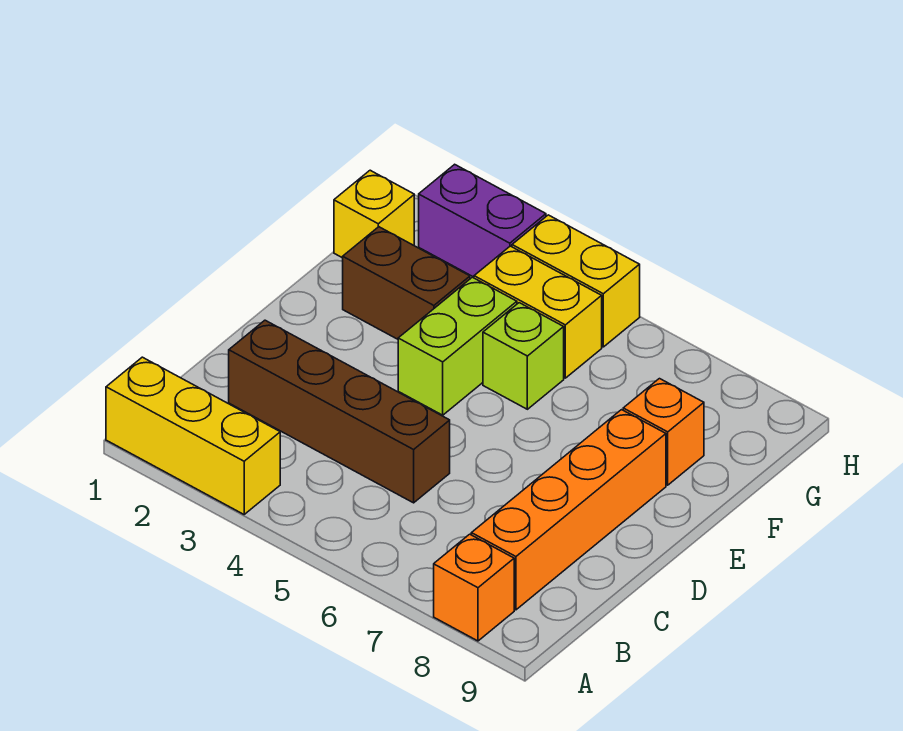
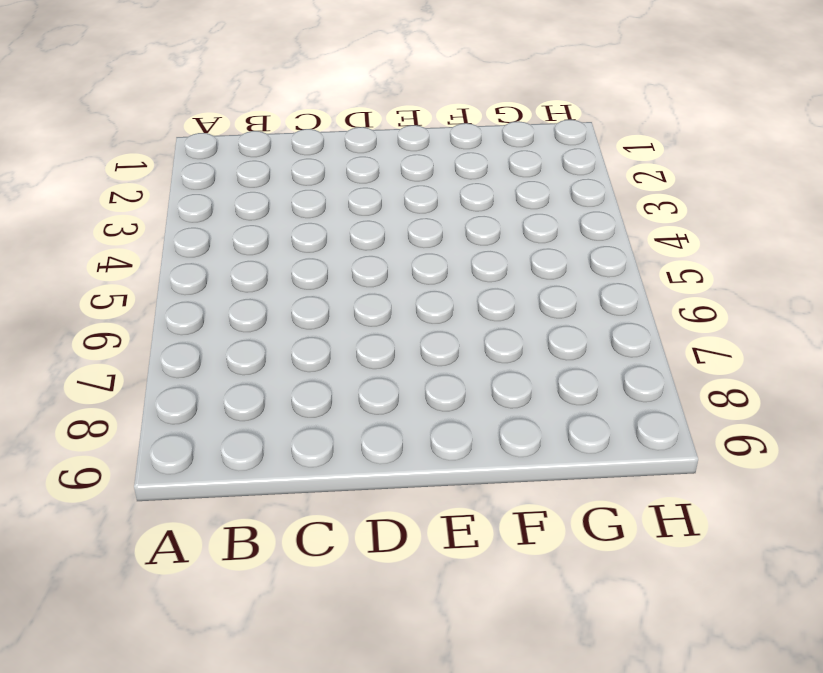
none -> yellow 1x3 brick [106,357,280,514]
none -> orange 1x1 brick [434,534,514,641]
none -> orange 1x4 brick [471,410,666,610]

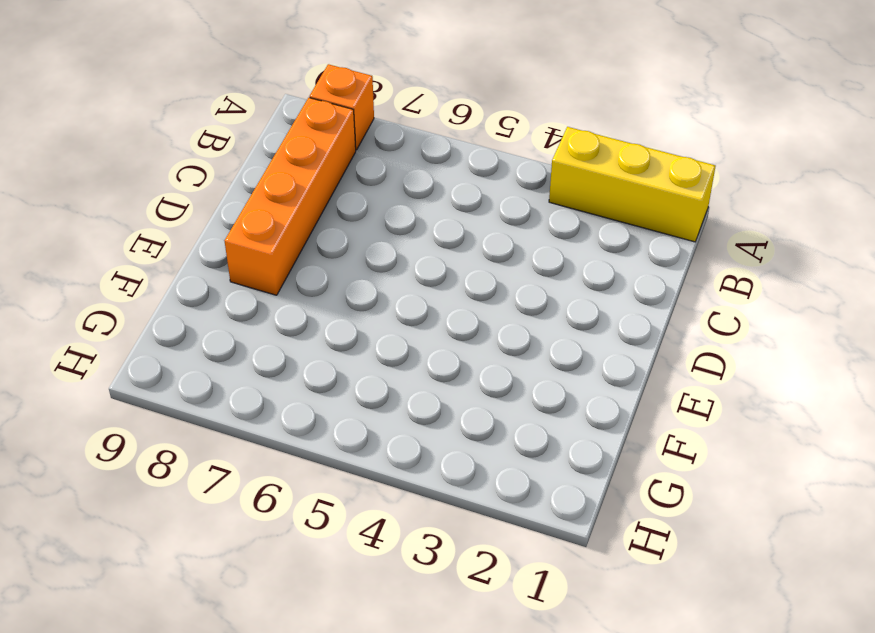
none -> brown 1x4 brick [229,320,450,503]
none -> lime 1x2 brick [398,277,517,415]
none -> brown 1x2 brick [343,227,470,339]

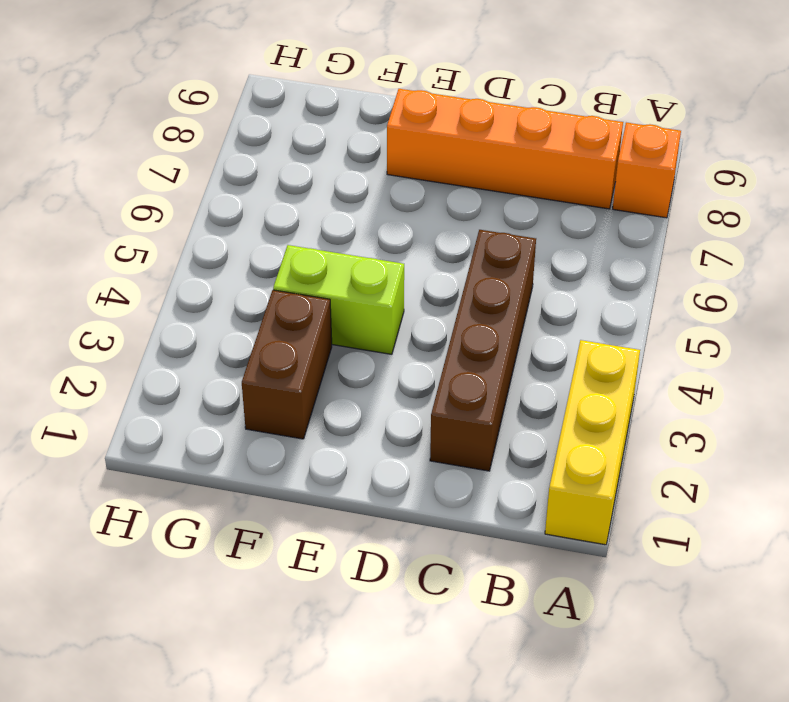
none -> lime 1x1 brick [483,303,564,409]
none -> orange 1x1 brick [623,379,704,485]
none -> yellow 1x1 brick [334,170,414,258]

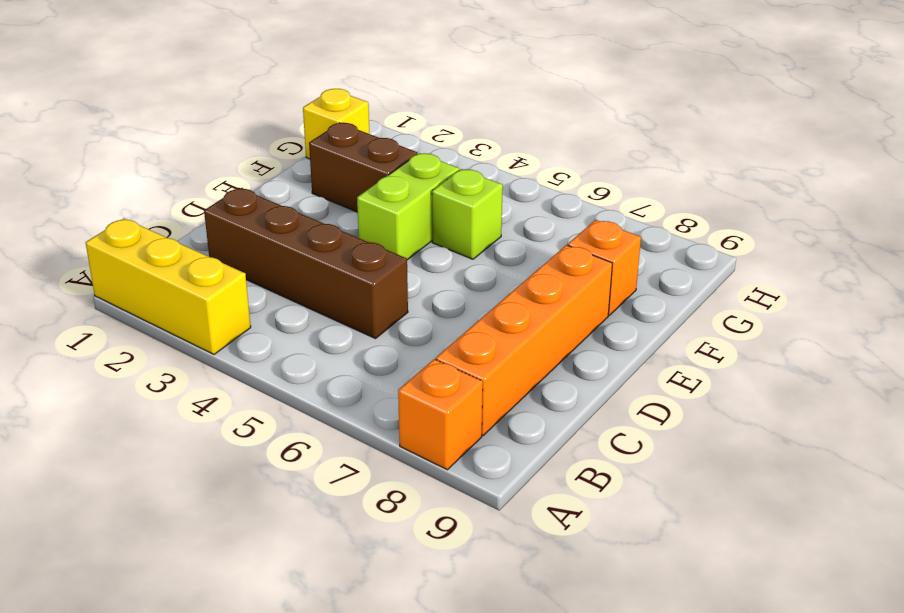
none -> yellow 1x2 brick [474,246,602,378]
none -> purple 1x2 brick [419,164,546,277]
none -> yellow 1x2 brick [512,215,640,347]

